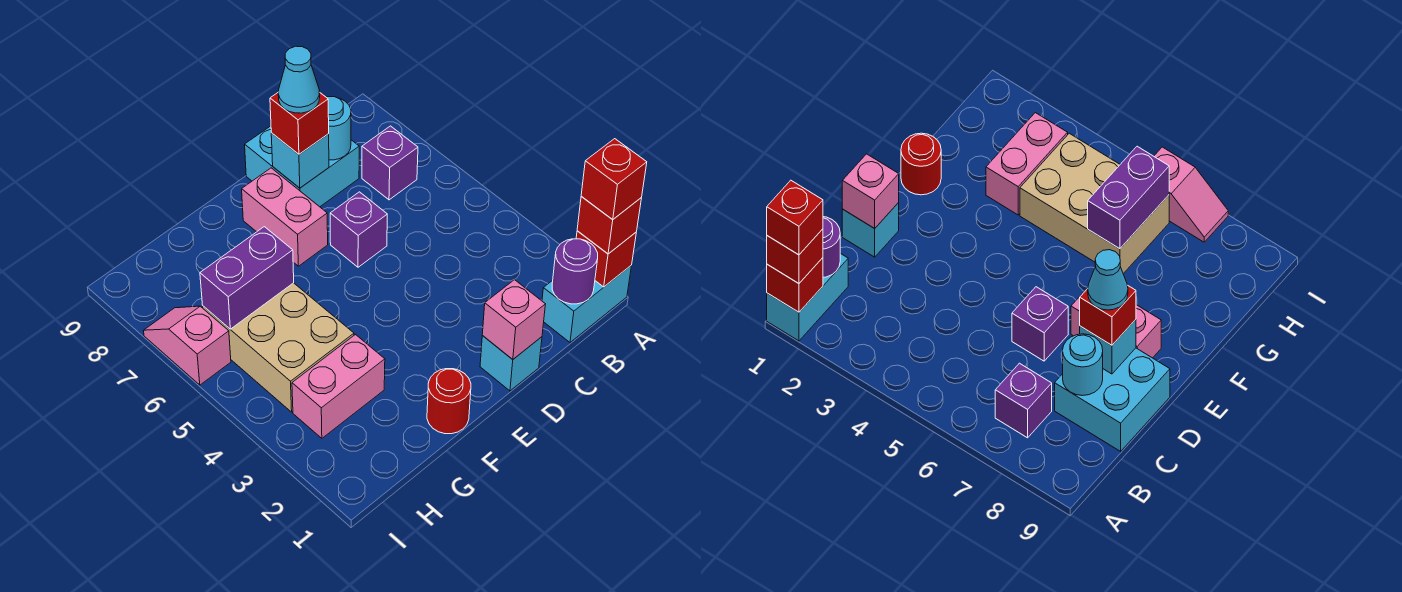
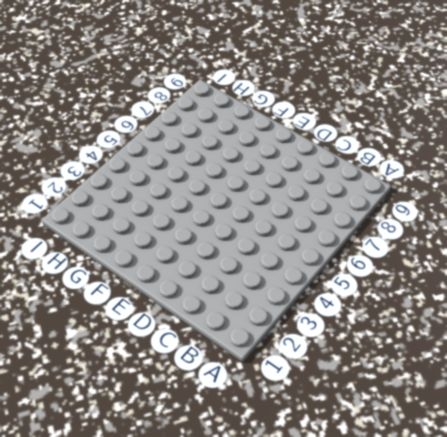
none -> cyan 1x2 brick [542,265,632,342]
none -> purple 1x1 brick [362,126,418,200]
none -> cyan 2x2 brick [245,126,359,207]

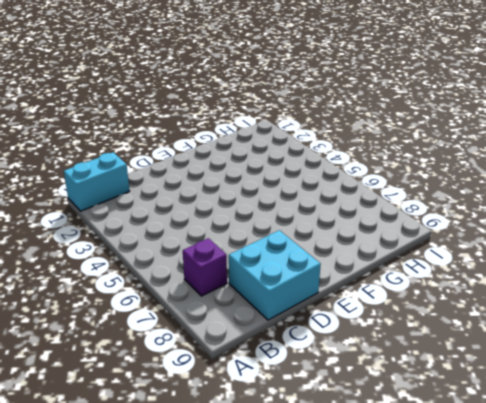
none -> cyan 1x1 brick [480,336,542,391]
none -> purple 1x1 brick [330,192,387,267]
none -> pink 1x2 brick [242,168,328,266]

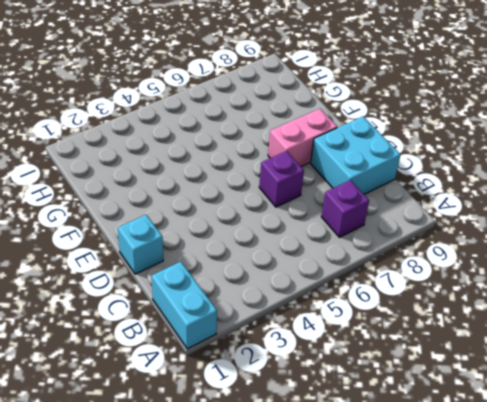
none -> red 1x1 round brick [427,369,471,434]
none -> pink 1x2 brick [292,335,385,438]
none -> tan 2x3 brick [203,283,354,412]

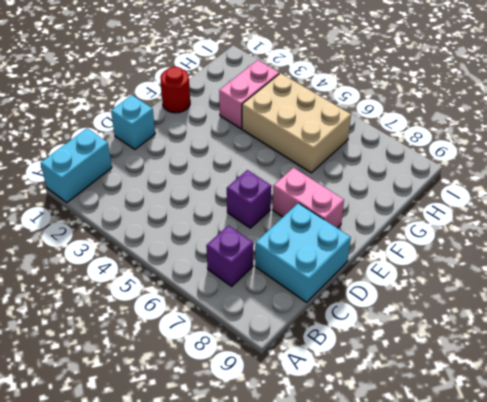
none -> pink 1x2 slope [144,306,231,385]
none -> red 1x1 brick [576,231,636,287]
none -> purple 1x1 round brick [552,239,598,304]

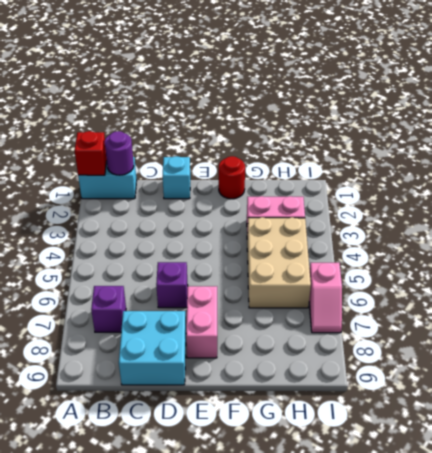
none -> cyan 1x1 round brick [326,97,351,160]
none -> pink 1x1 brick [482,280,545,359]
none -> cyan 1x1 brick [271,133,329,188]

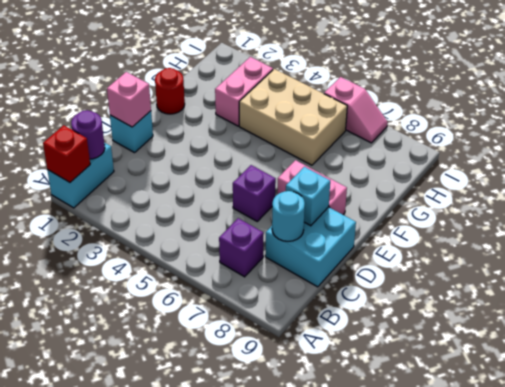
none -> purple 1x2 brick [200,227,294,329]
none -> red 1x1 brick [577,197,641,254]
none -> red 1x1 brick [270,92,329,154]

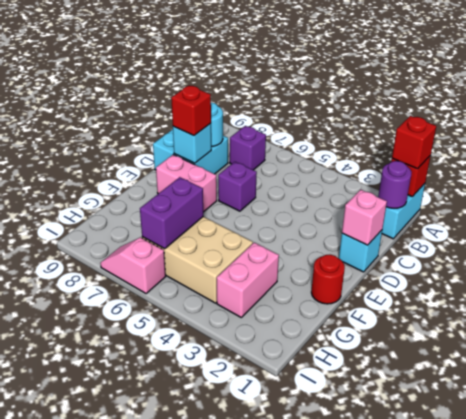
none -> red 1x1 brick [581,139,647,220]
none -> cyan 1x1 cone [278,46,320,113]

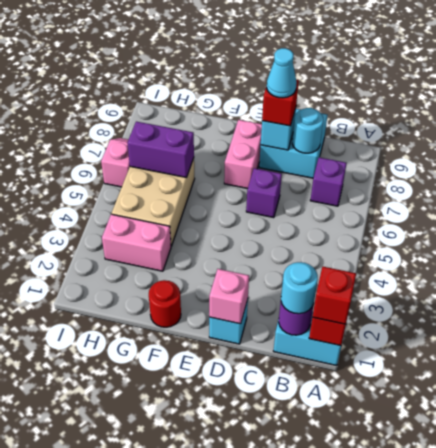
cyan 1x1 round brick [281,262,318,314] -> none
none -> red 1x1 brick [581,139,647,220]

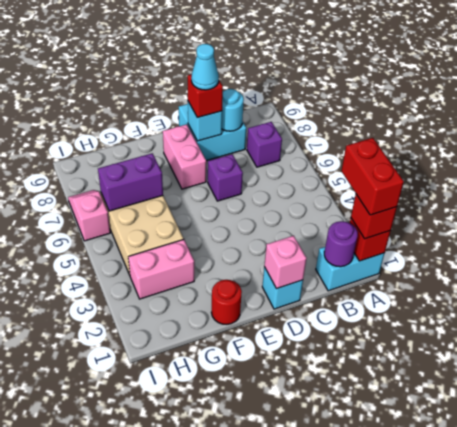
red 1x2 brick [341,138,404,215] -> red 1x1 brick [581,139,647,220]

